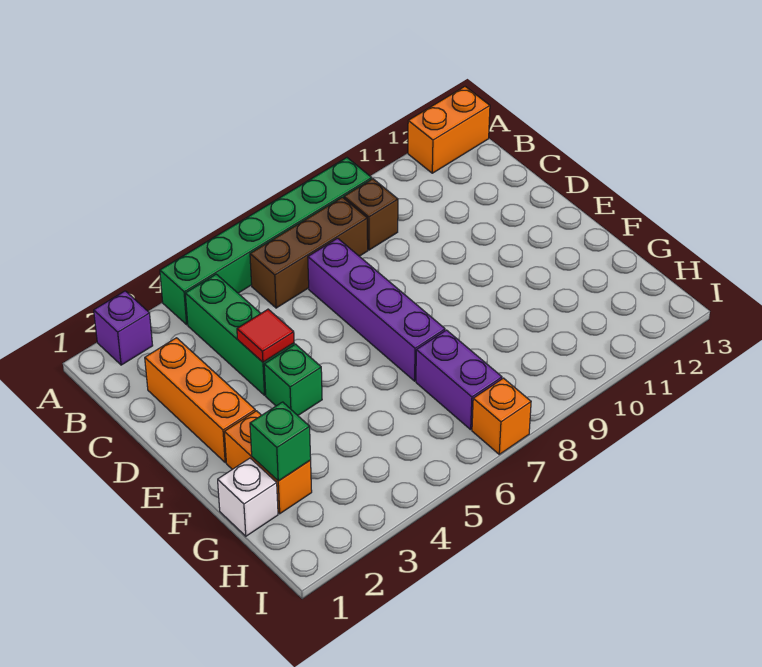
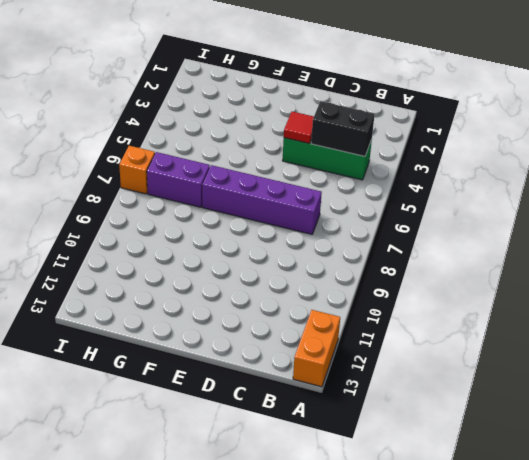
black 1x2 brick [311,101,375,156] -> none
none -> purple 1x1 brick [94,291,153,365]
none -> green 1x6 brick [160,158,372,325]
none -> brown 1x3 brick [250,197,368,308]

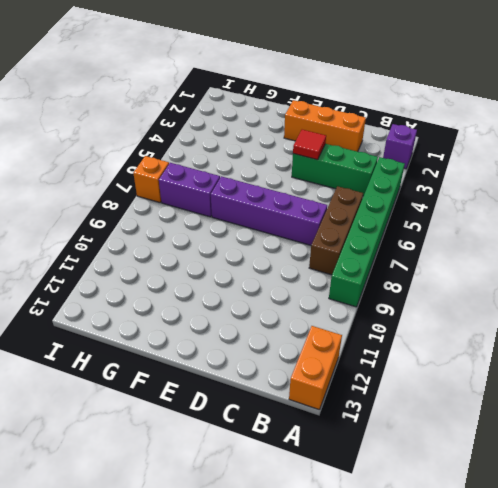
none -> brown 1x1 brick [344,179,398,250]
none -> green 1x1 brick [264,344,322,415]
none -> orange 1x2 brick [224,411,312,514]

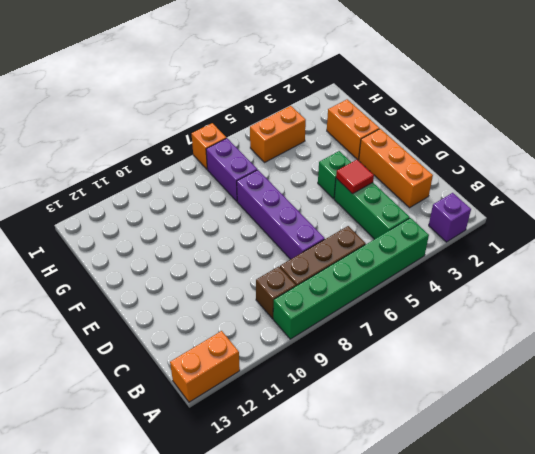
orange 1x2 brick [250,106,306,162] -> none
none -> white 1x1 brick [218,458,278,536]
none -> green 1x1 brick [250,402,311,481]

